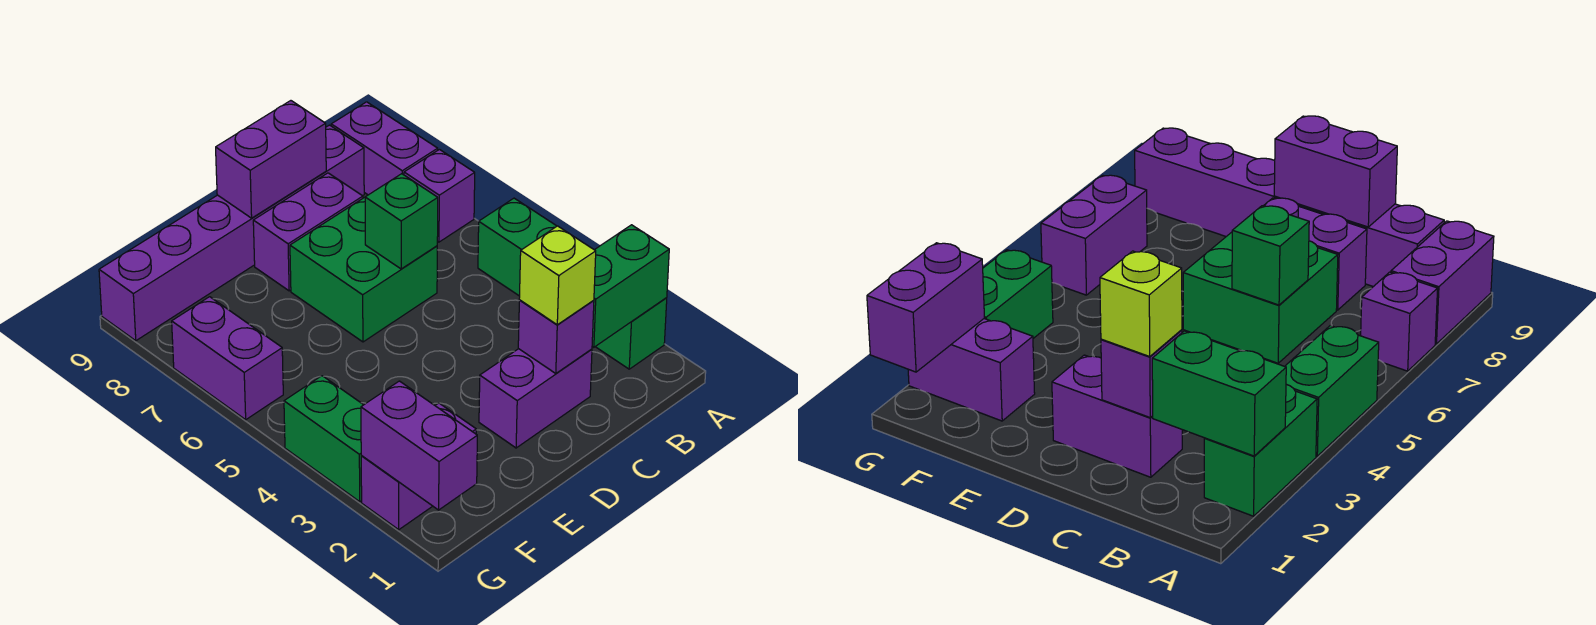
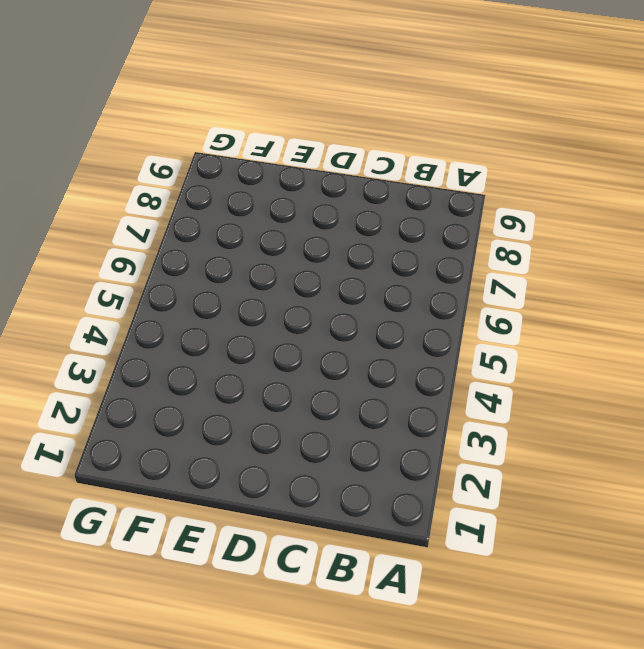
none -> green 1x2 brick [595,298,667,369]
none -> green 1x2 brick [478,198,557,296]
none -> purple 1x1 brick [404,150,475,242]

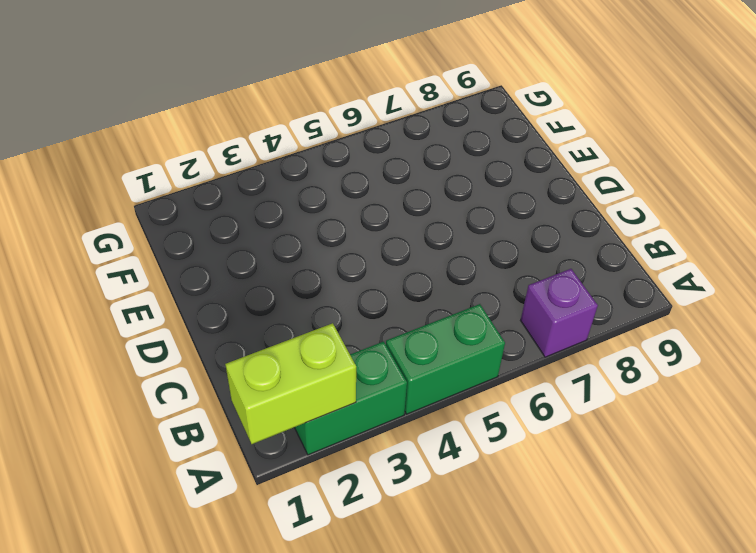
lime 1x2 brick [225,323,356,444] -> green 1x2 brick [592,225,669,347]
none -> purple 1x2 brick [331,102,438,195]
none -> purple 1x6 brick [99,125,364,341]
none -> purple 1x2 brick [479,349,592,448]

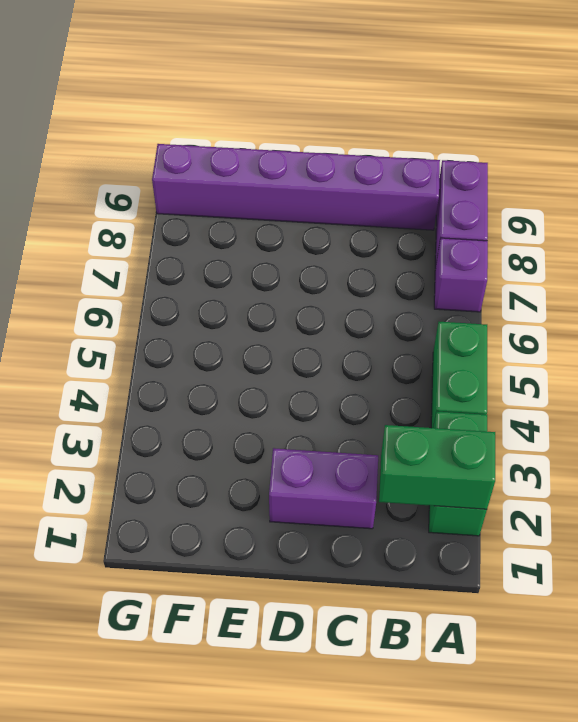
none -> green 2x2 brick [290,197,437,342]
none -> purple 1x2 brick [253,173,363,291]
none -> purple 1x2 brick [361,403,476,530]

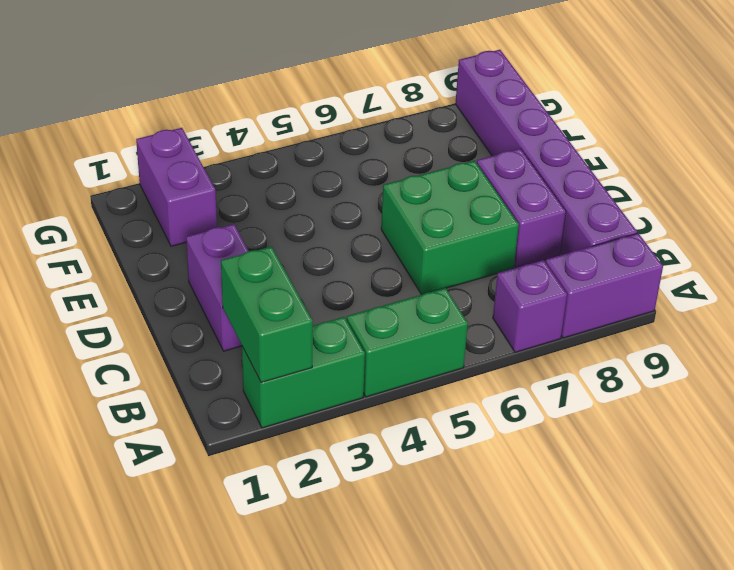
none -> green 1x2 brick [284,376,363,502]
none -> purple 1x2 brick [172,297,283,420]
none -> purple 1x1 brick [518,300,594,373]

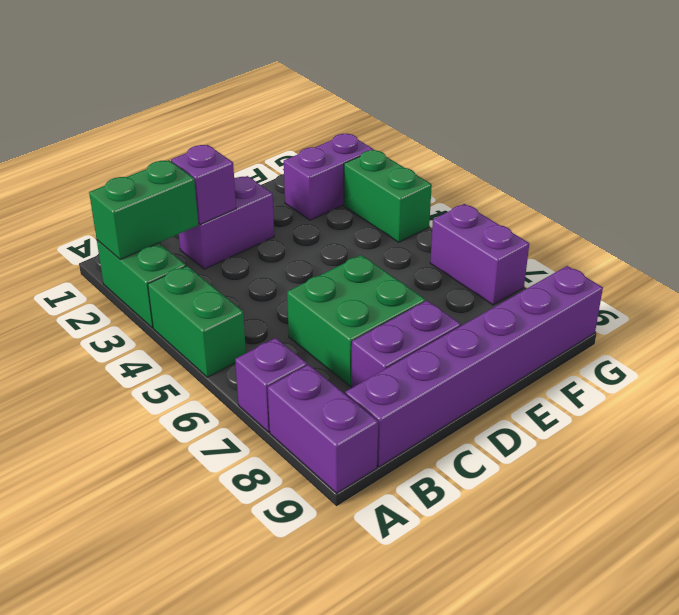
none -> green 1x1 brick [365,174,438,269]
none -> purple 1x2 brick [216,101,326,218]
none -> purple 1x2 brick [361,381,477,510]

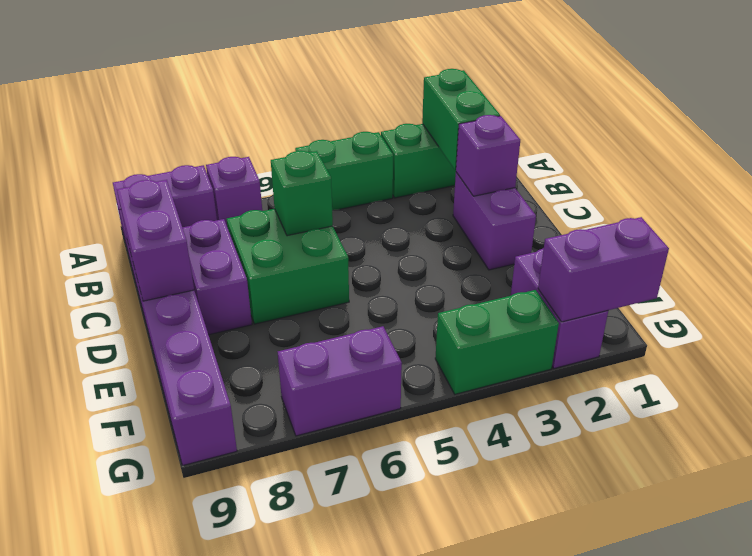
none -> lime 1x1 brick [519,226,596,325]

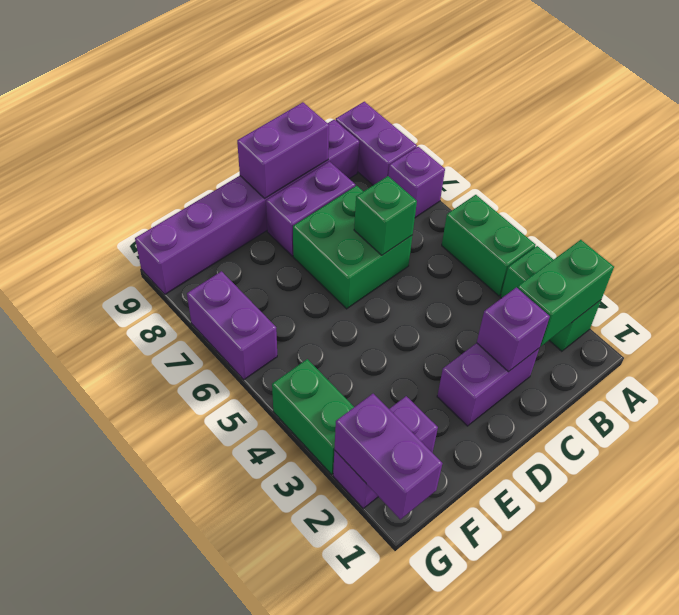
none -> lime 1x1 brick [519,226,596,325]

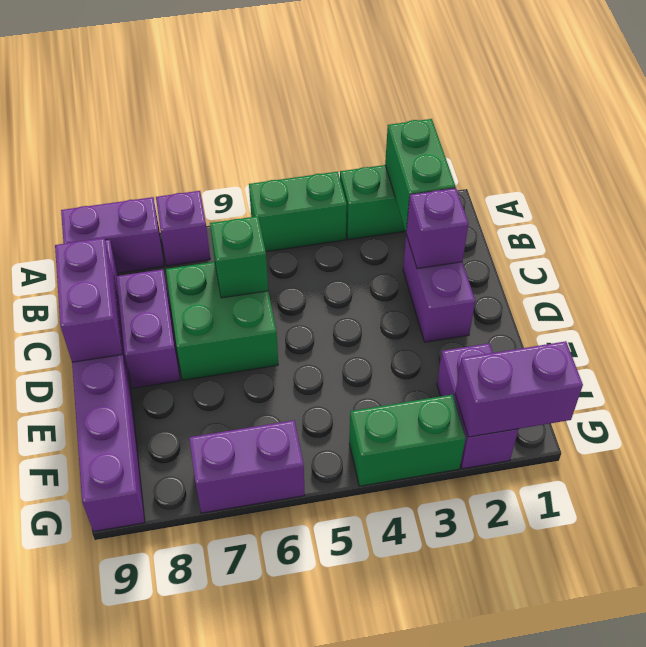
none -> lime 1x1 brick [519,226,596,325]

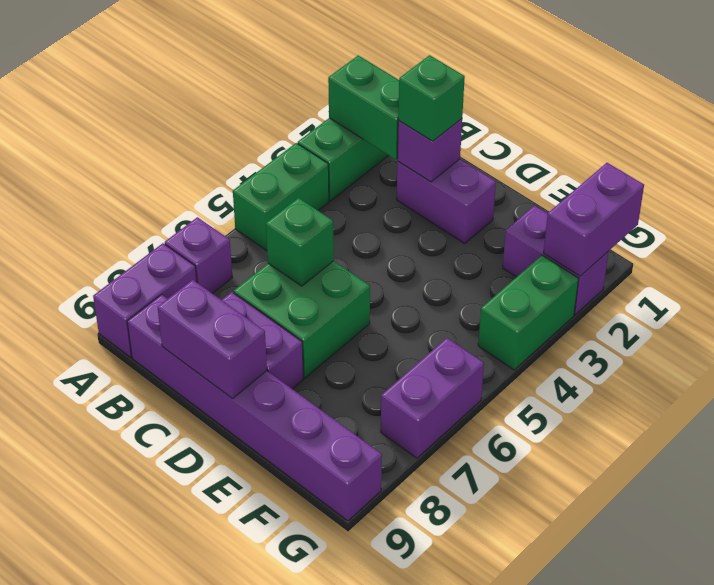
green 1x1 brick [398,55,465,141] -> lime 1x1 brick [519,226,596,325]

